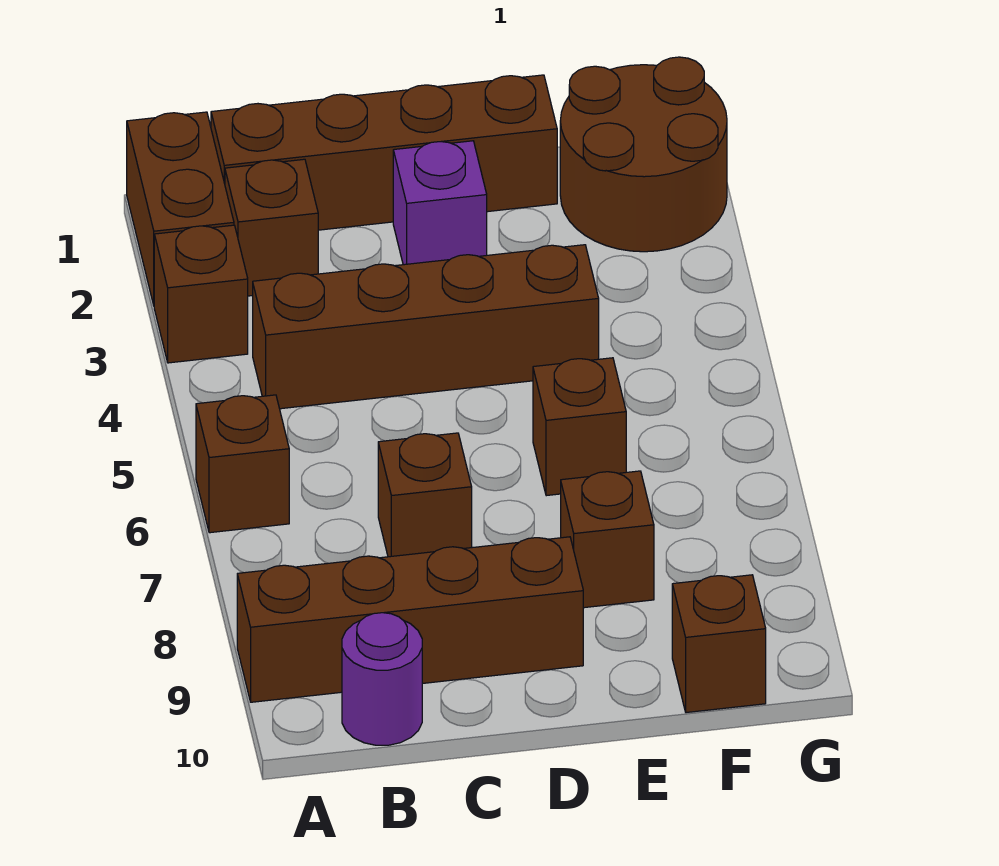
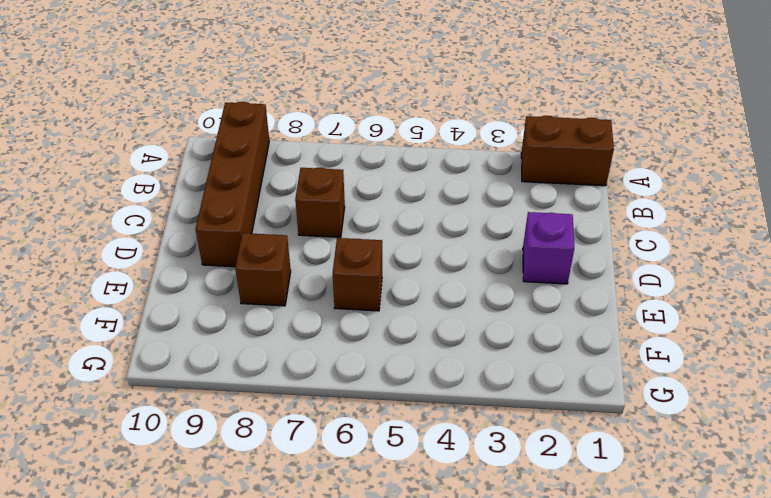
none -> brown 1x1 brick [154,225,248,363]
none -> brown 1x1 brick [196,395,289,533]
none -> brown 1x4 brick [211,75,557,230]

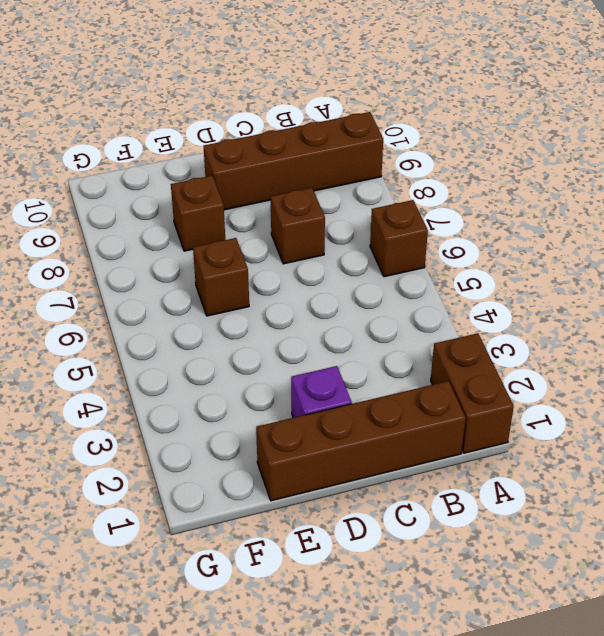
none -> brown 1x1 brick [154,225,248,363]
none -> brown 1x1 brick [225,159,318,296]
none -> brown 1x4 brick [253,245,599,409]

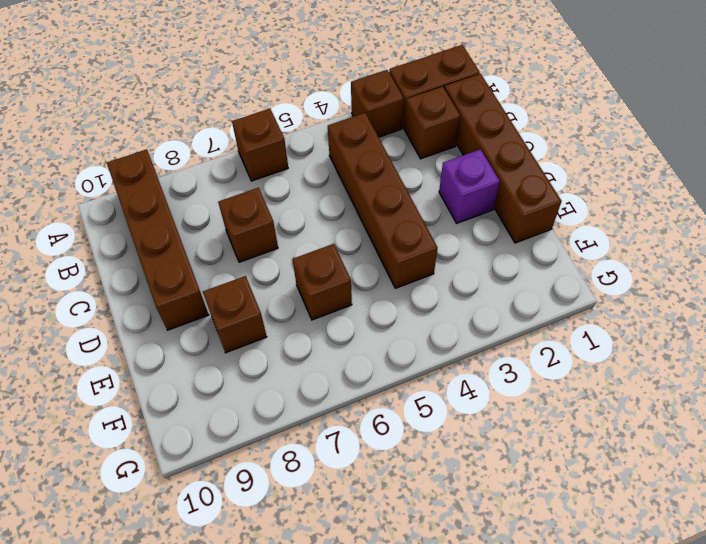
none -> purple 1x1 round brick [342,613,422,745]
none -> brown 2x2 round brick [560,57,727,252]
none -> brown 1x1 brick [672,575,766,713]

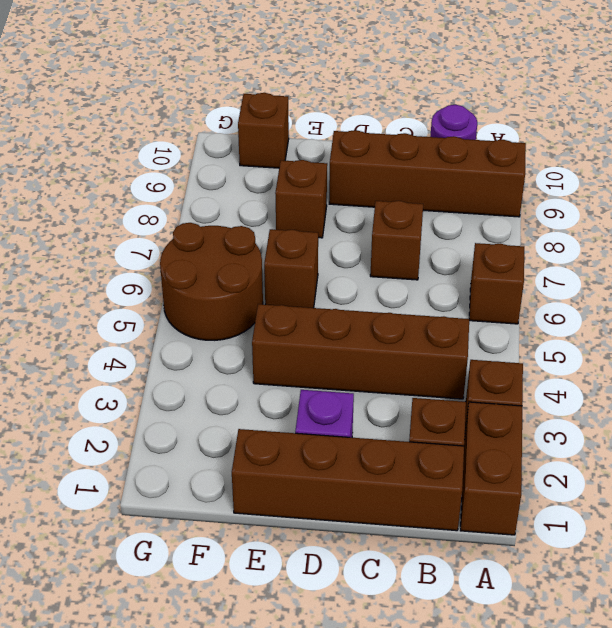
brown 2x2 round brick [160,223,263,340] -> brown 2x2 round brick moved to [560,57,727,252]

